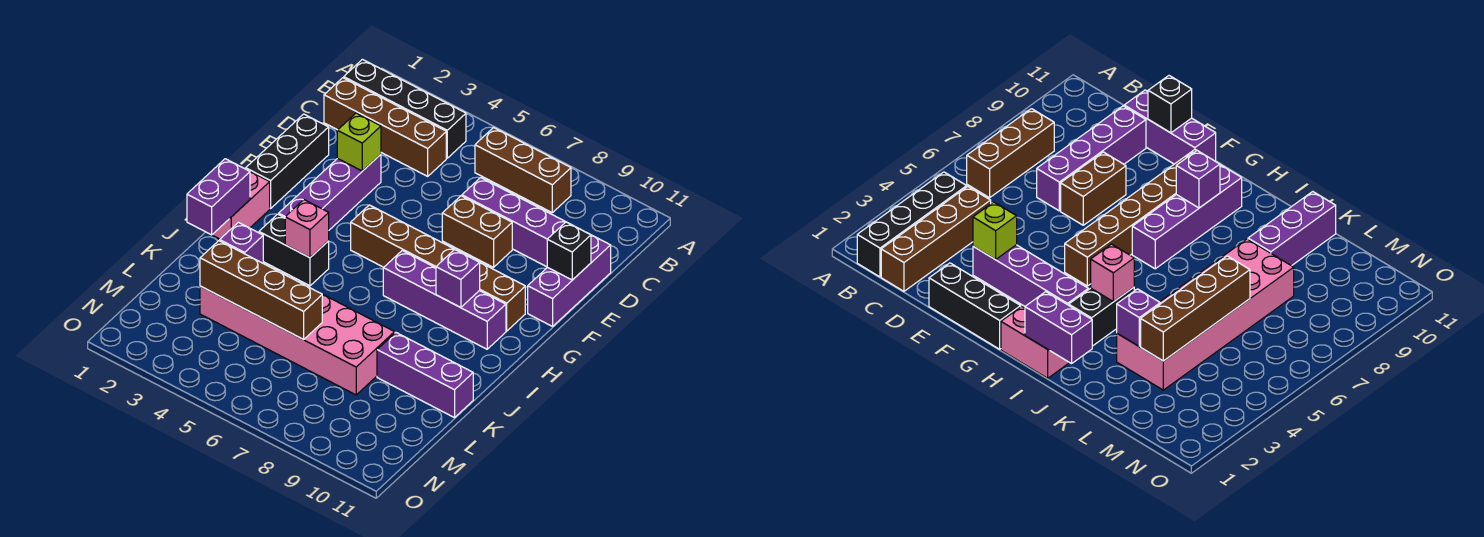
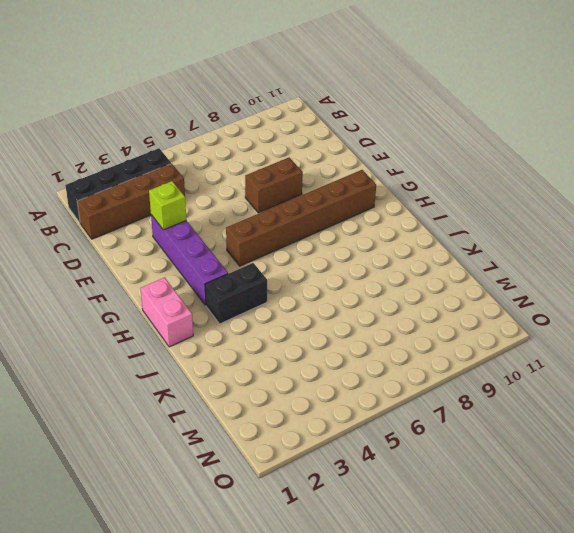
none -> brown 1x3 brick [475,128,571,213]
none -> purple 1x4 brick [462,178,565,267]
none -> purple 1x3 brick [528,235,611,326]

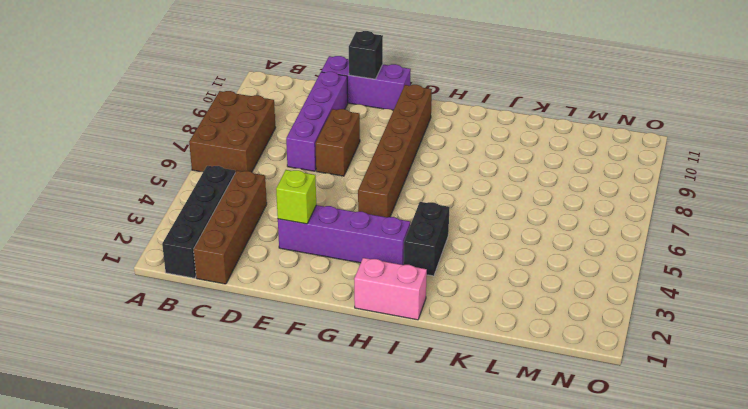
brown 2x3 brick [189,91,276,172] -> brown 1x3 brick [475,128,571,213]
none -> black 1x3 brick [246,114,329,208]
none -> purple 1x4 brick [383,251,506,349]
none -> pink 2x6 brick [200,286,395,395]

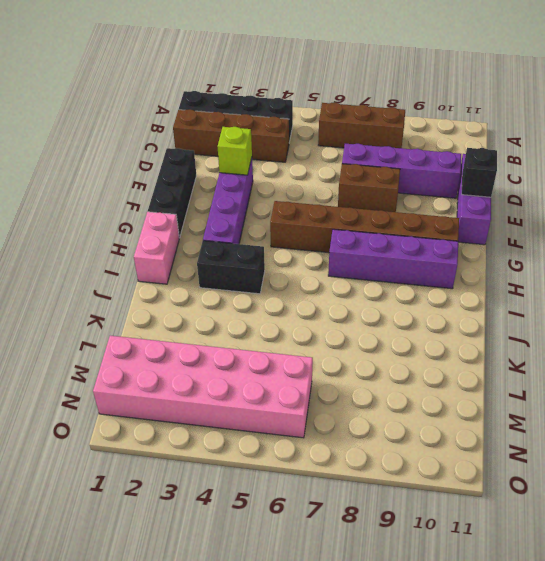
pink 2x6 brick [93,336,313,438] -> pink 2x6 brick moved to [200,286,395,395]
none -> purple 1x3 brick [377,333,473,418]
none -> purple 1x1 brick [436,249,480,308]
none -> purple 1x2 brick [187,159,250,235]

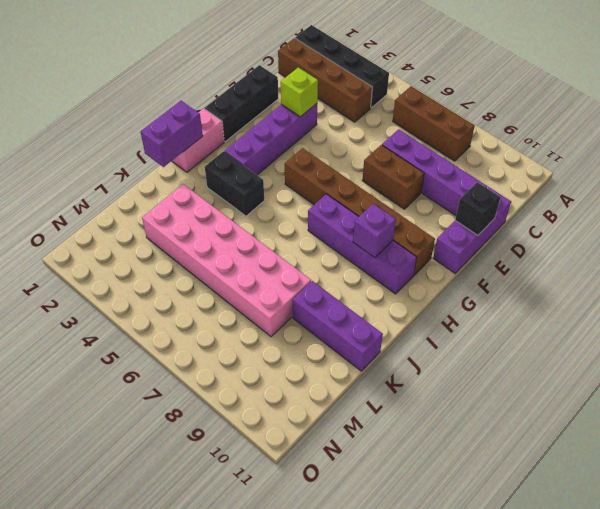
none -> pink 1x1 brick [285,200,329,258]
none -> purple 1x1 brick [220,222,263,263]
none -> brown 1x4 brick [200,241,322,340]

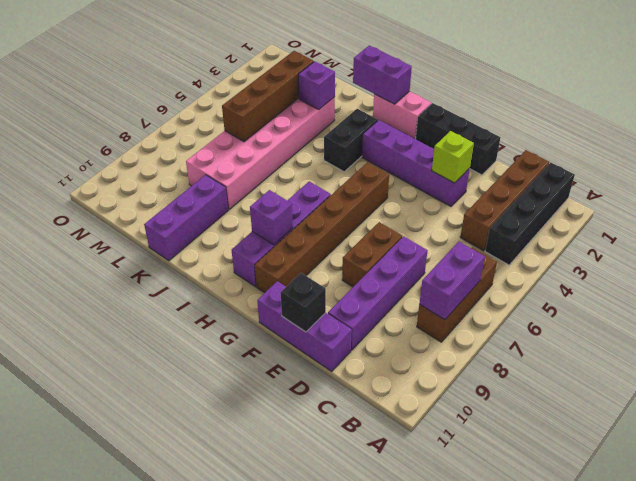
purple 1x2 brick [419,242,485,320] -> none
none -> pink 1x1 brick [285,200,329,258]

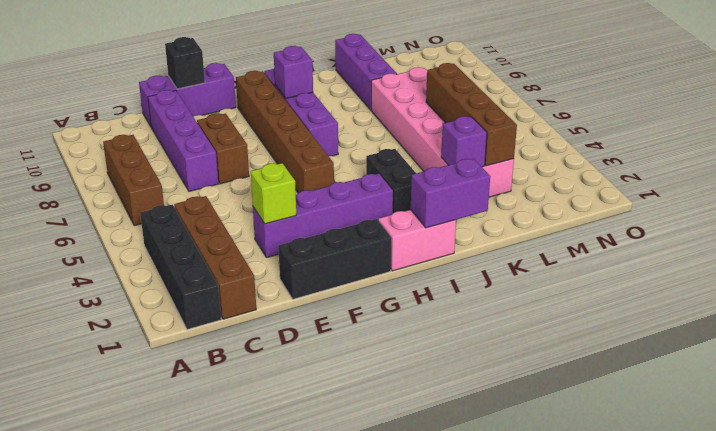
none -> pink 1x1 brick [285,200,329,258]

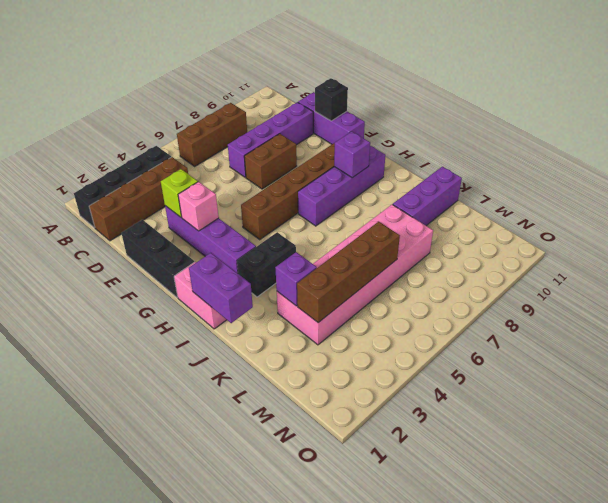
pink 1x1 brick [178,182,219,231] -> pink 1x1 brick moved to [285,200,329,258]

